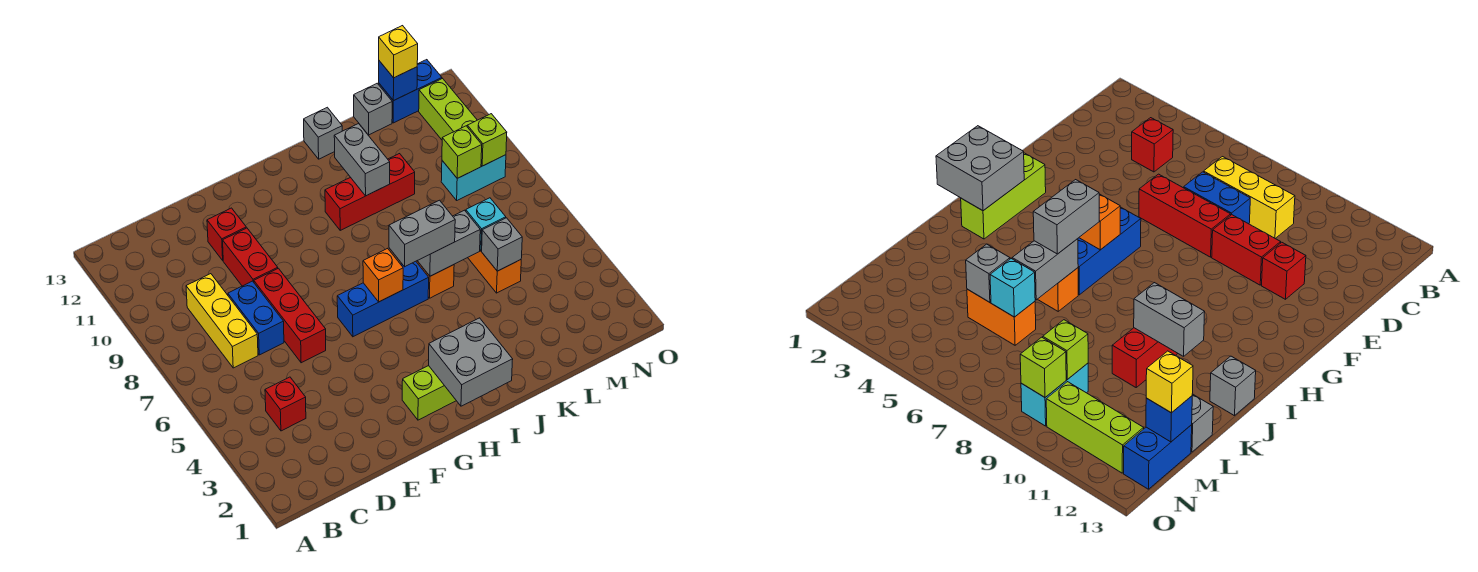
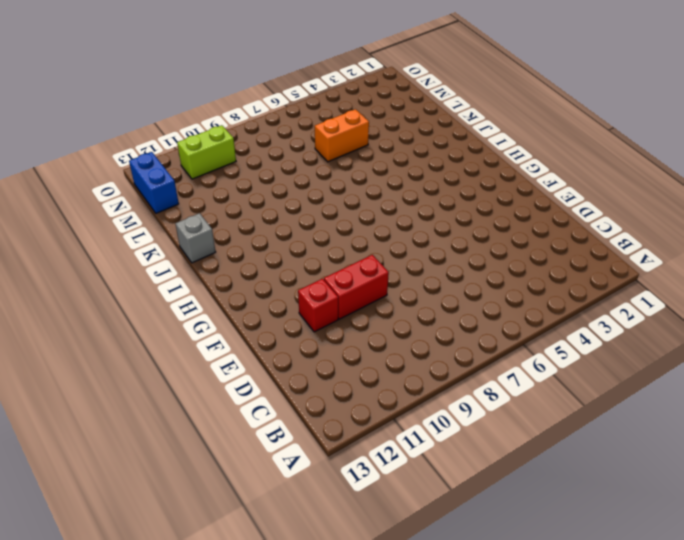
lime 1x2 brick [177,125,236,179] -> lime 1x3 brick [419,79,477,140]
none -> red 1x1 brick [265,377,306,431]
none -> yellow 1x3 brick [186,274,258,368]
none -> blue 1x2 brick [228,281,284,355]

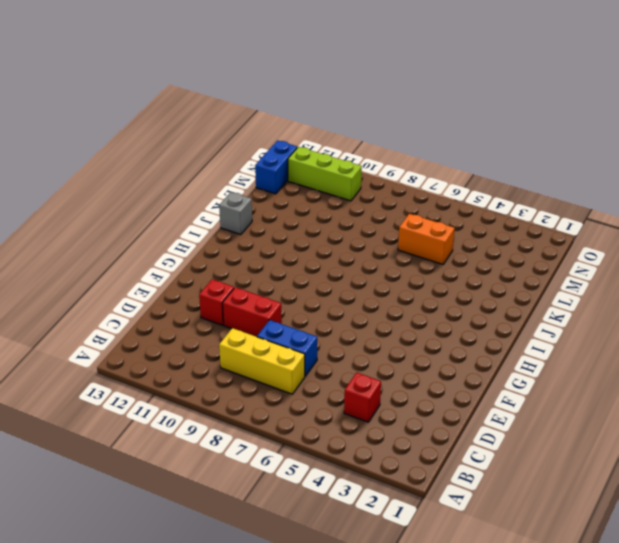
none -> red 1x3 brick [254,268,326,363]
none -> lime 1x3 brick [402,366,456,420]
none -> blue 1x3 brick [337,261,429,337]

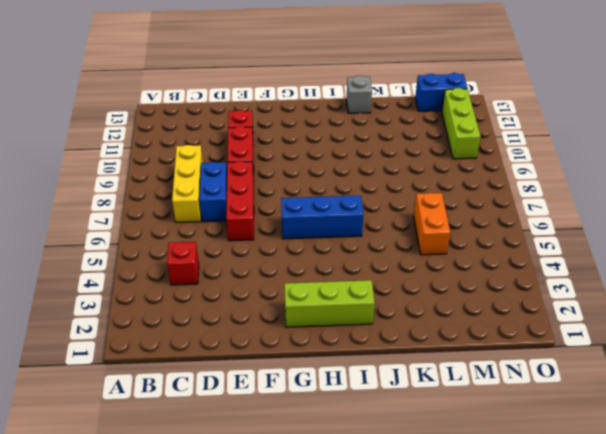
none -> red 1x3 brick [325,154,415,230]
none -> orange 1x1 brick [416,261,454,298]
none -> grey 1x1 brick [354,83,392,135]

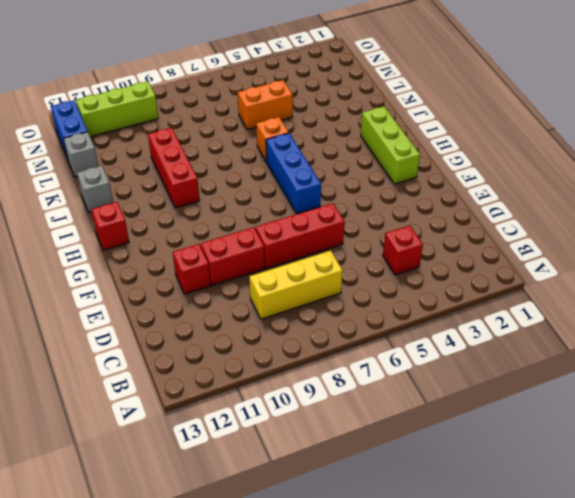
red 1x1 brick [91,202,129,250] -> none
none -> blue 1x2 brick [228,281,284,355]
none -> cyan 1x2 brick [441,155,506,200]
none -> grey 2x2 brick [429,318,513,406]

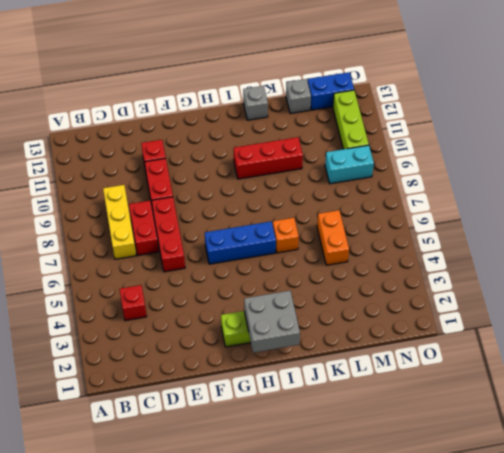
red 1x2 brick [129,201,159,255] -> blue 1x2 brick [228,281,284,355]
none -> orange 1x1 brick [363,248,403,302]
none -> grey 1x2 brick [417,210,480,276]
none -> grey 1x2 brick [334,124,390,196]

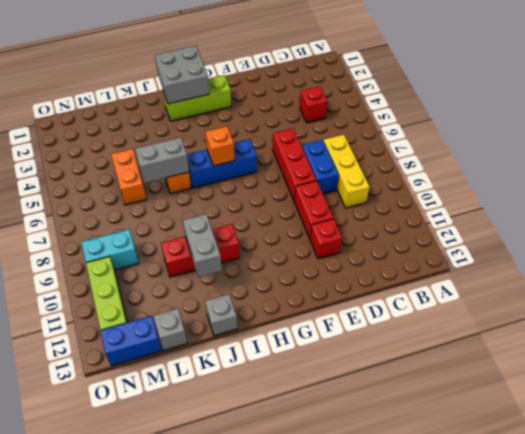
none -> grey 1x1 brick [482,218,522,271]
none -> cyan 1x1 brick [466,198,506,251]
none -> lime 1x1 brick [442,126,482,178]

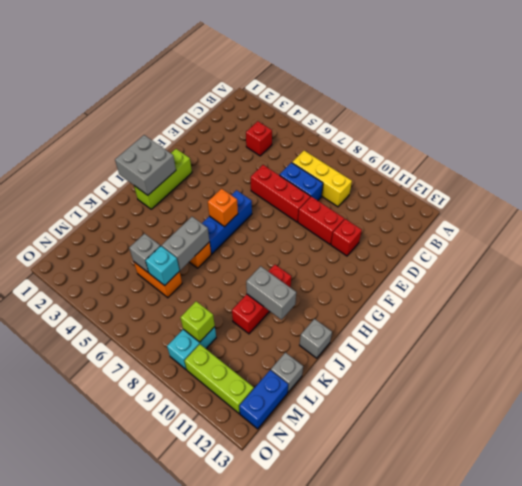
none -> blue 1x1 brick [379,61,417,101]
none -> lime 1x1 brick [467,114,507,166]
none -> grey 1x2 brick [389,200,455,267]

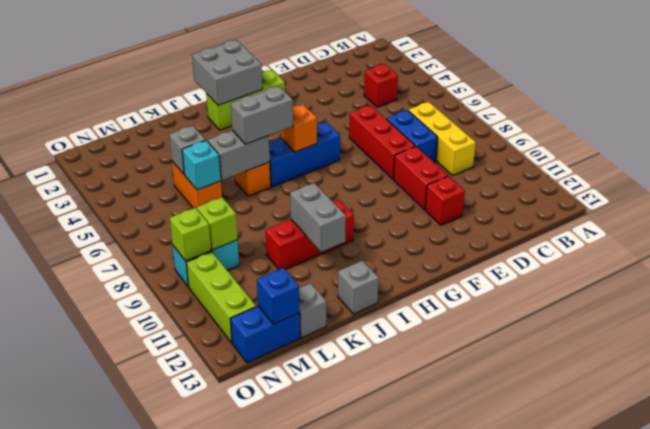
none -> yellow 1x1 brick [379,26,418,78]

